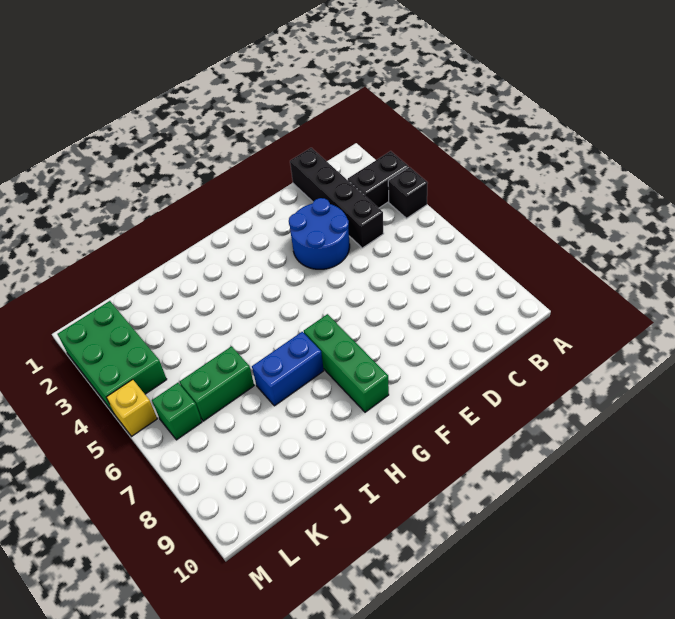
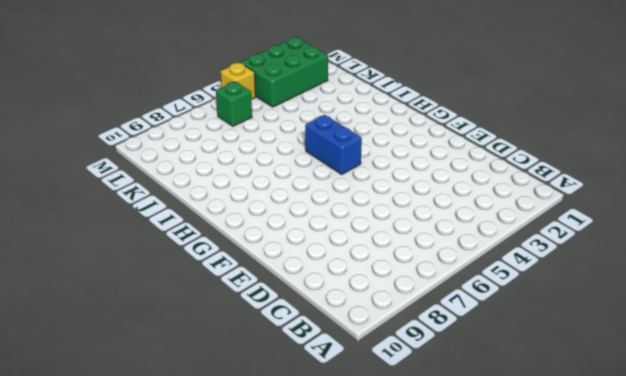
blue 1x2 brick [305,115,362,174] -> blue 1x2 brick moved to [252,332,324,406]
none -> black 1x2 brick [348,151,408,208]
none -> black 1x1 brick [388,167,428,218]

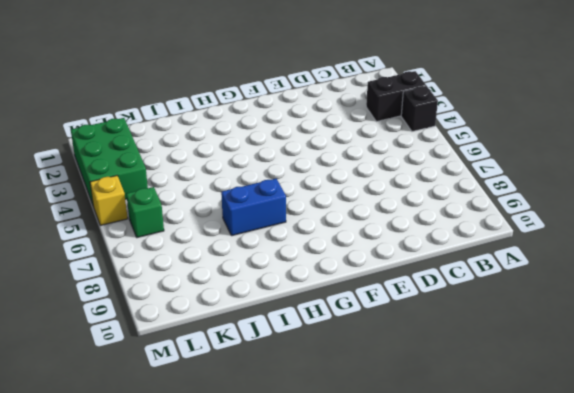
none -> black 1x4 brick [290,148,384,248]
none -> blue 2x2 round brick [289,198,350,269]

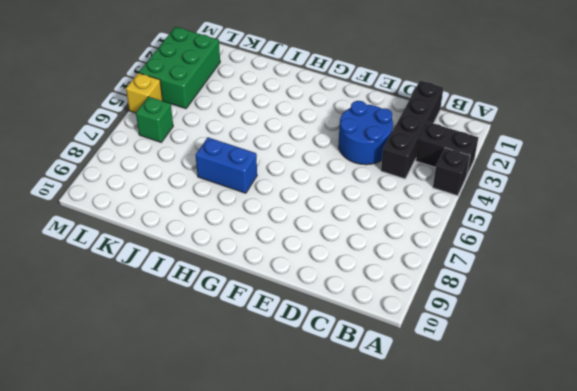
none -> green 1x3 brick [304,314,389,412]
none -> green 1x2 brick [180,346,254,421]

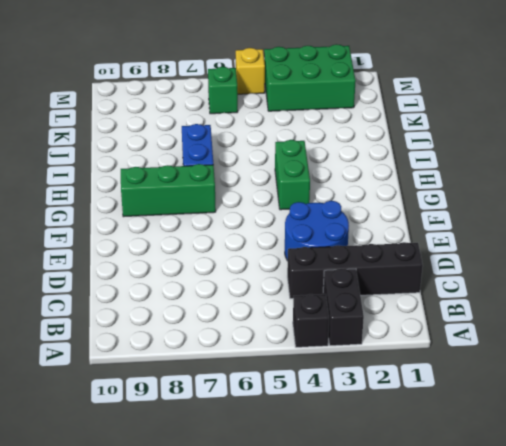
green 1x2 brick [275,140,310,210] -> green 1x2 brick moved to [180,346,254,421]

